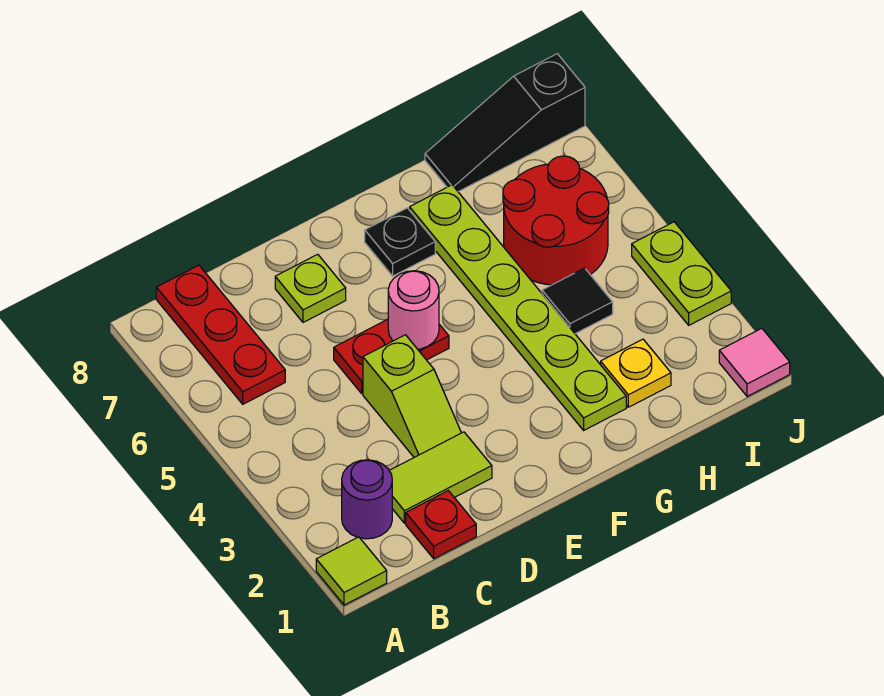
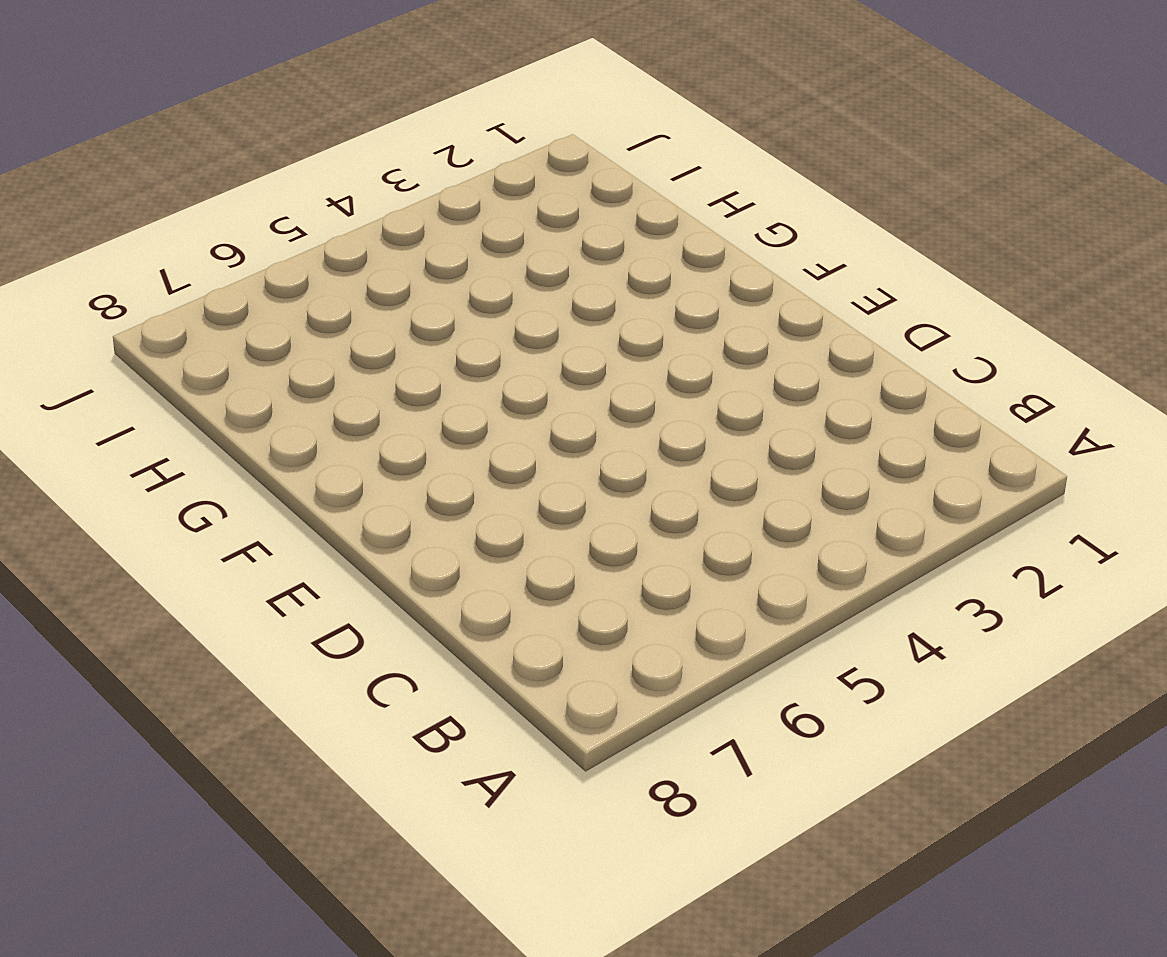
none -> lime 1x1 tile [316,537,387,605]
none -> purple 1x1 round brick [342,460,392,539]
none -> red 1x3 plate [156,265,285,404]

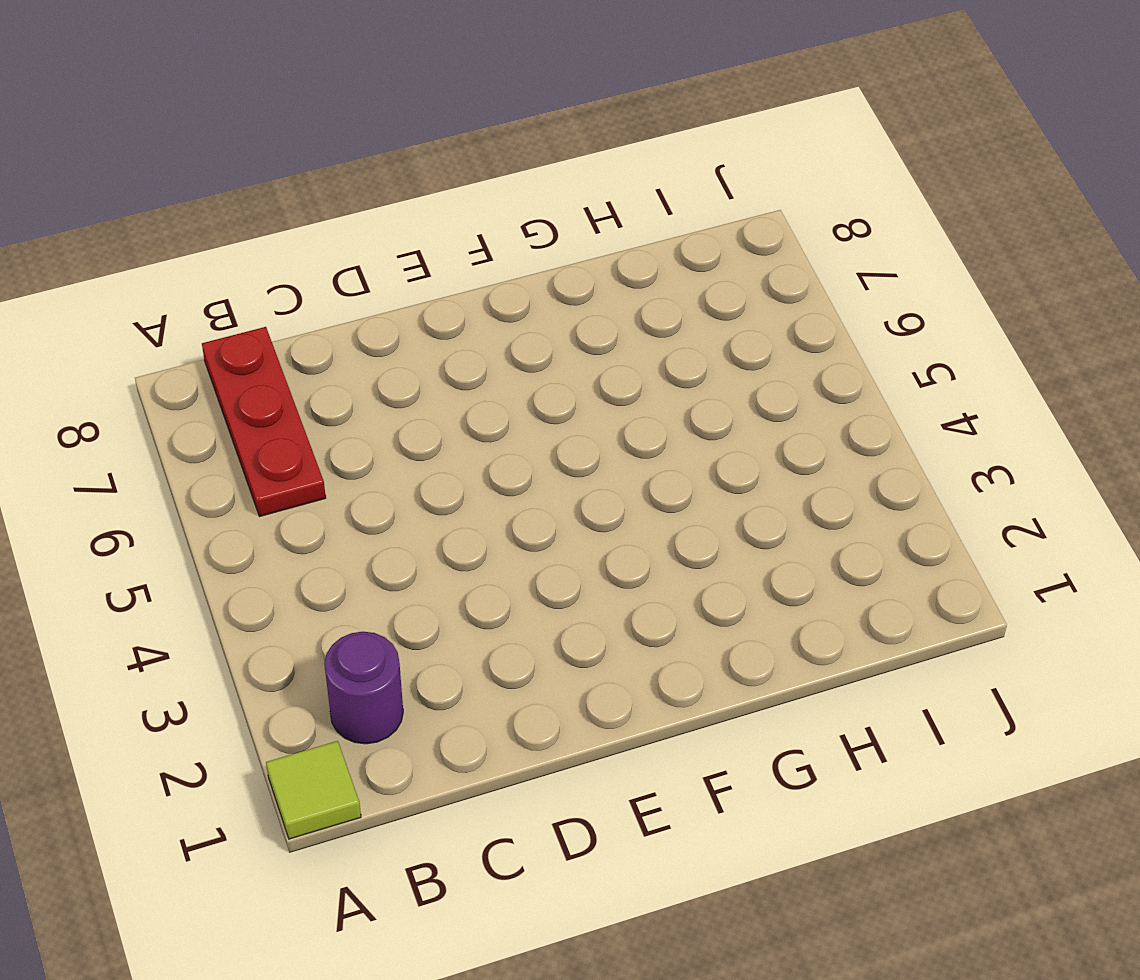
none -> red 1x1 plate [406,491,476,559]
none -> lime 1x2 tile [389,432,492,523]
none -> lime 1x2 slope [363,335,461,457]

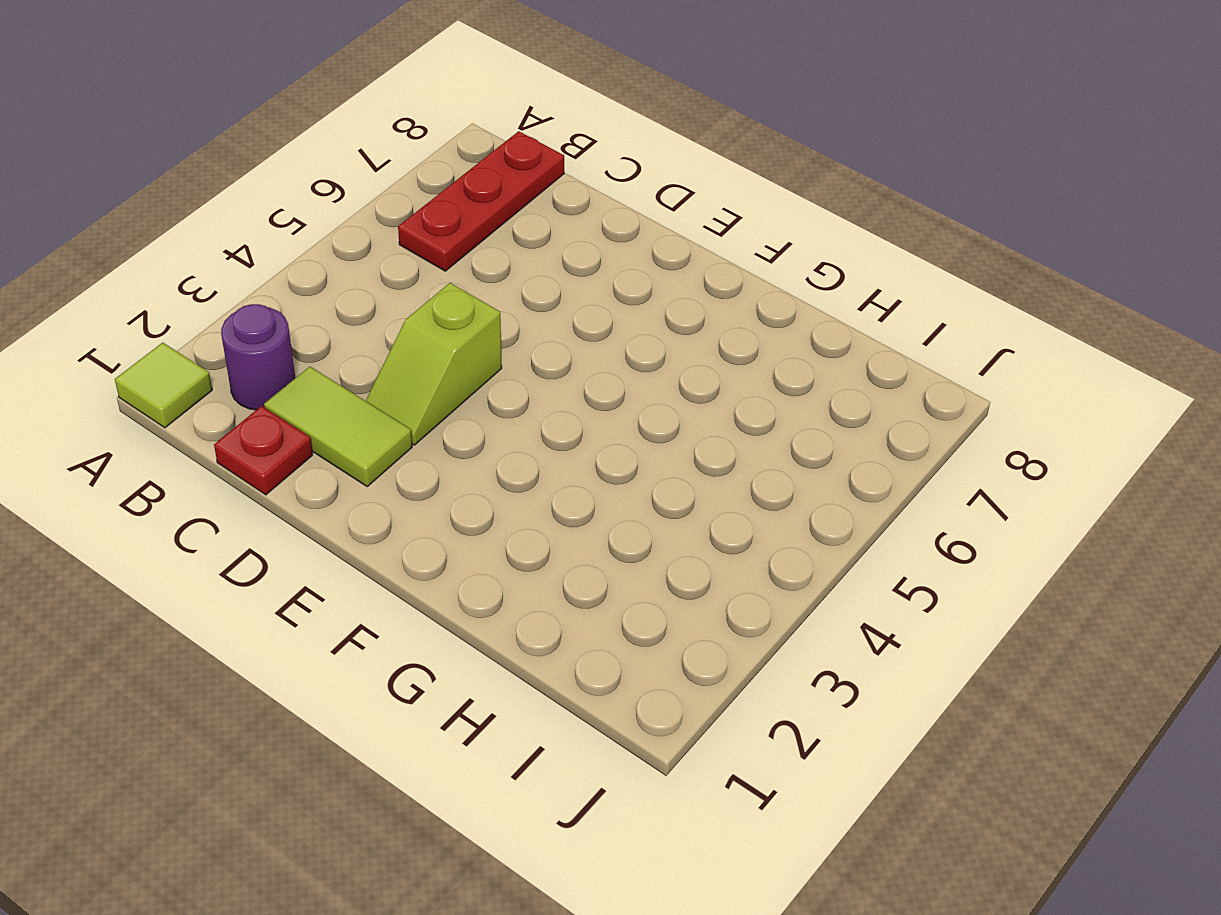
none -> red 1x2 plate [334,319,449,393]
none -> lime 1x1 plate [275,254,346,322]
none -> black 1x1 plate [365,208,435,276]

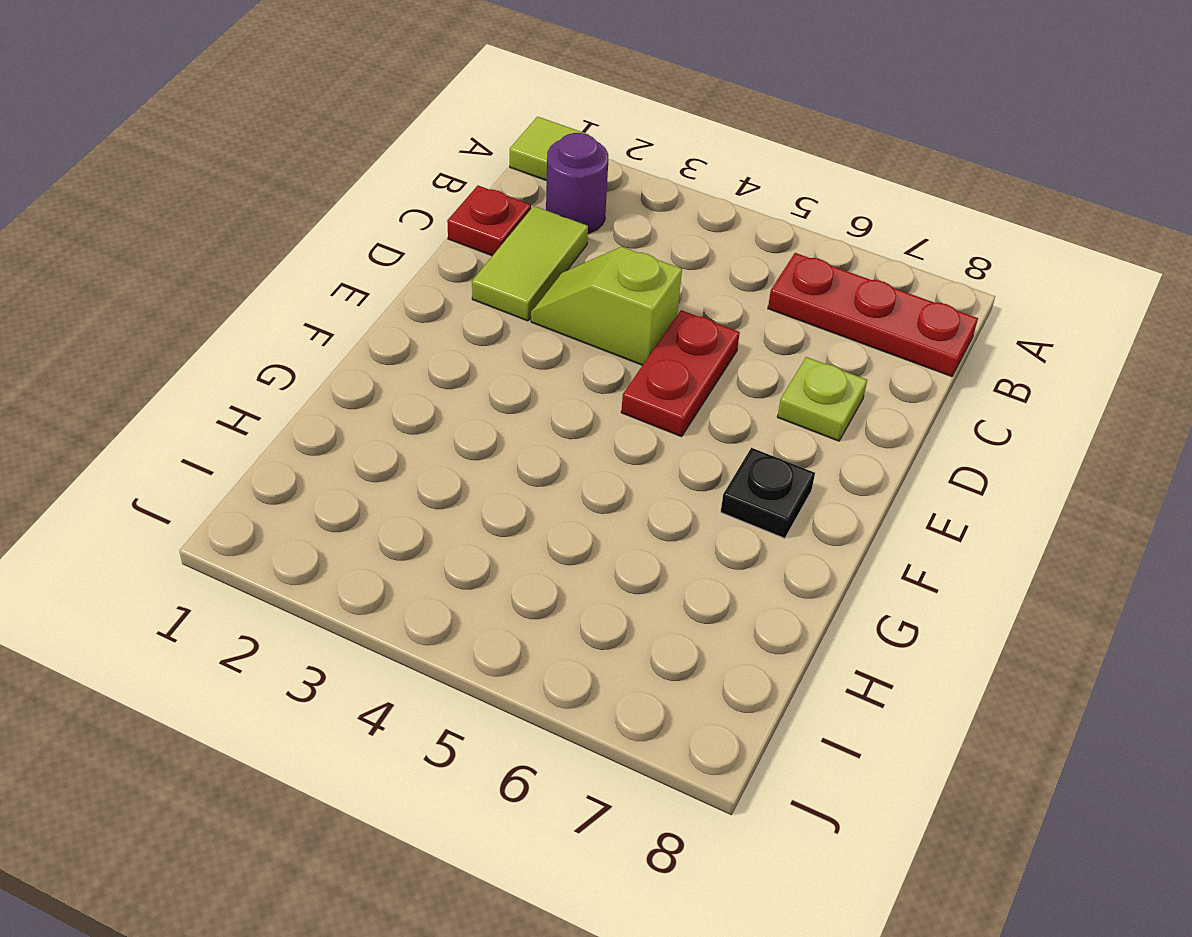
none -> lime 1x6 plate [410,185,626,430]
none -> yellow 1x1 plate [601,339,671,407]
none -> black 1x1 tile [542,268,613,334]

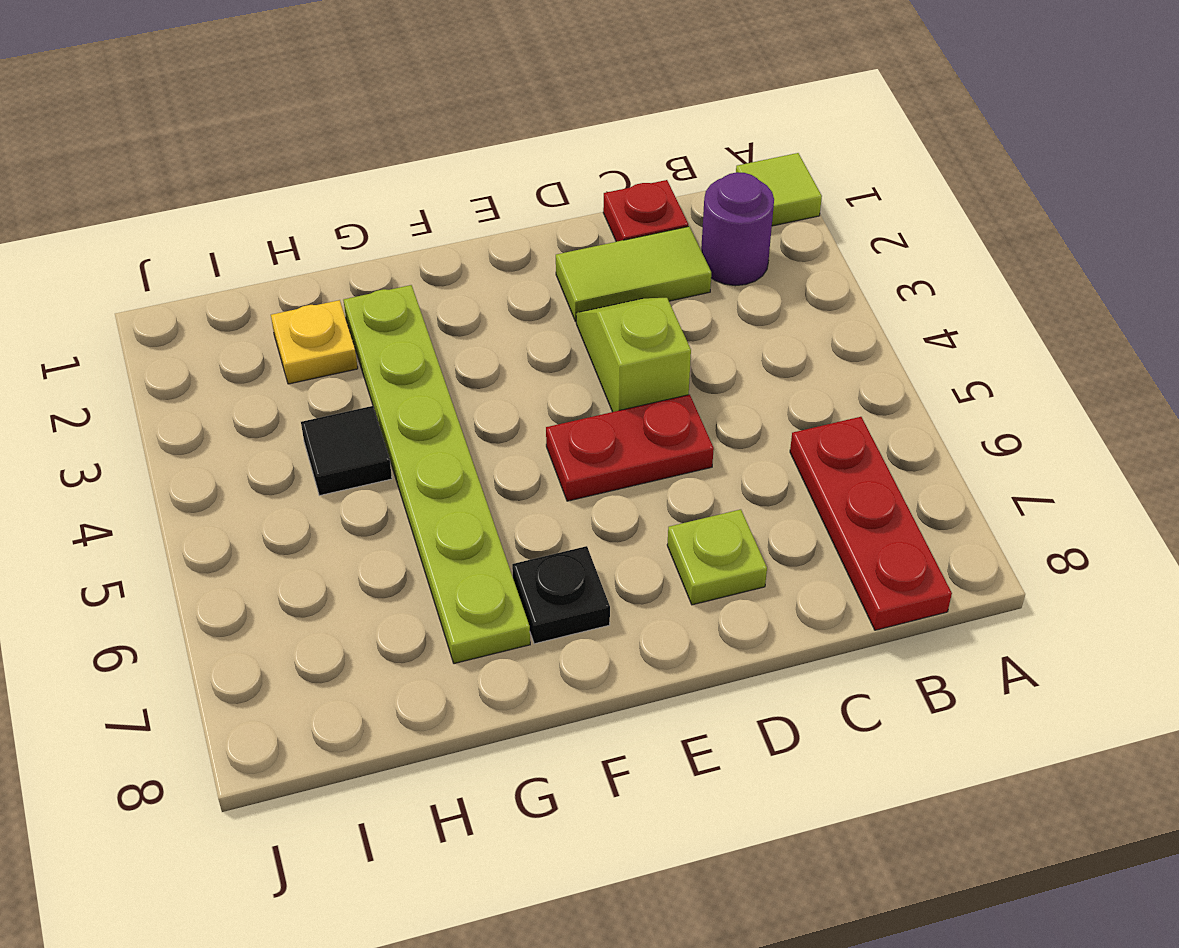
none -> red 2x2 round brick [503,156,609,285]
none -> black 1x3 slope [425,54,585,192]
none -> pink 1x1 tile [719,328,790,397]

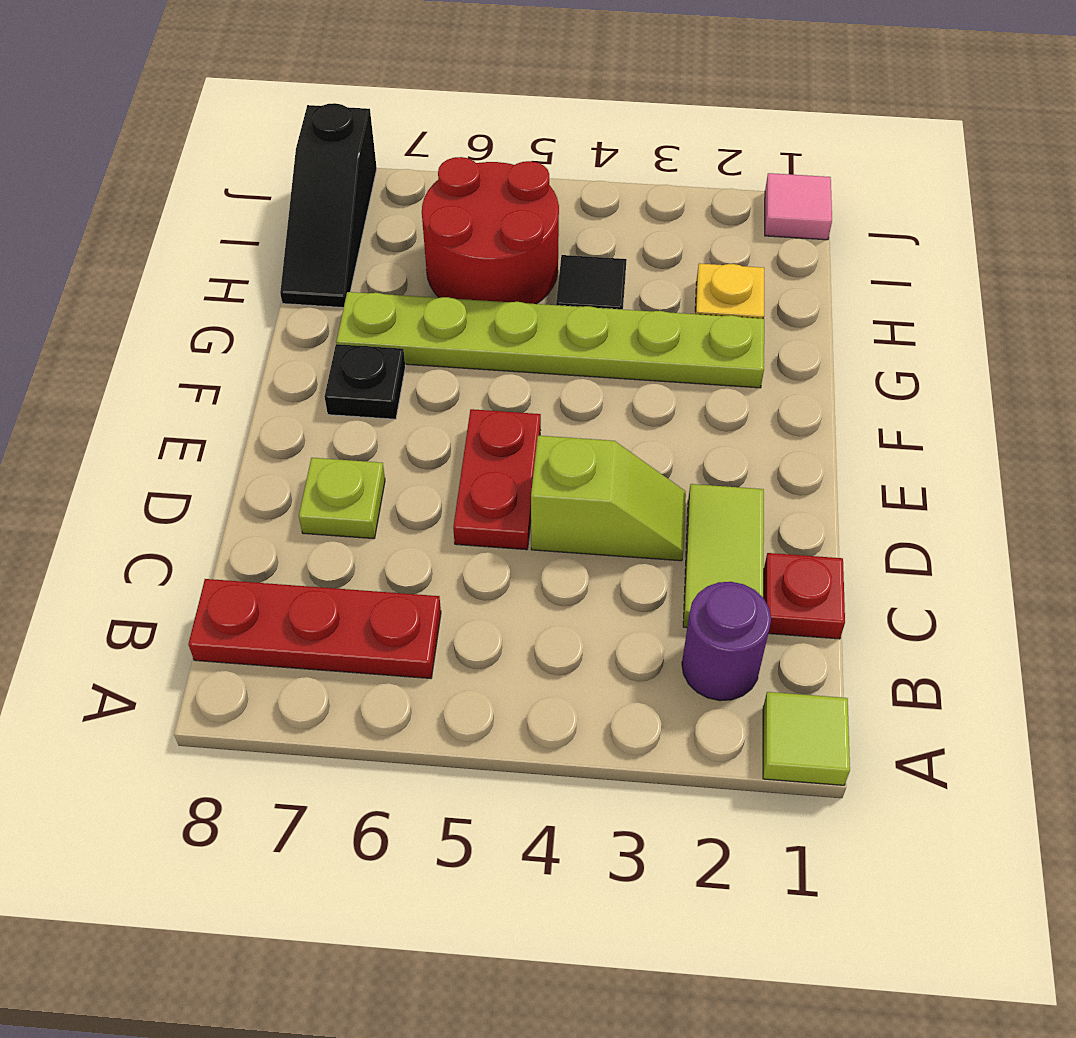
none -> lime 1x2 plate [632,222,731,325]
none -> pink 1x1 round brick [388,271,439,349]

